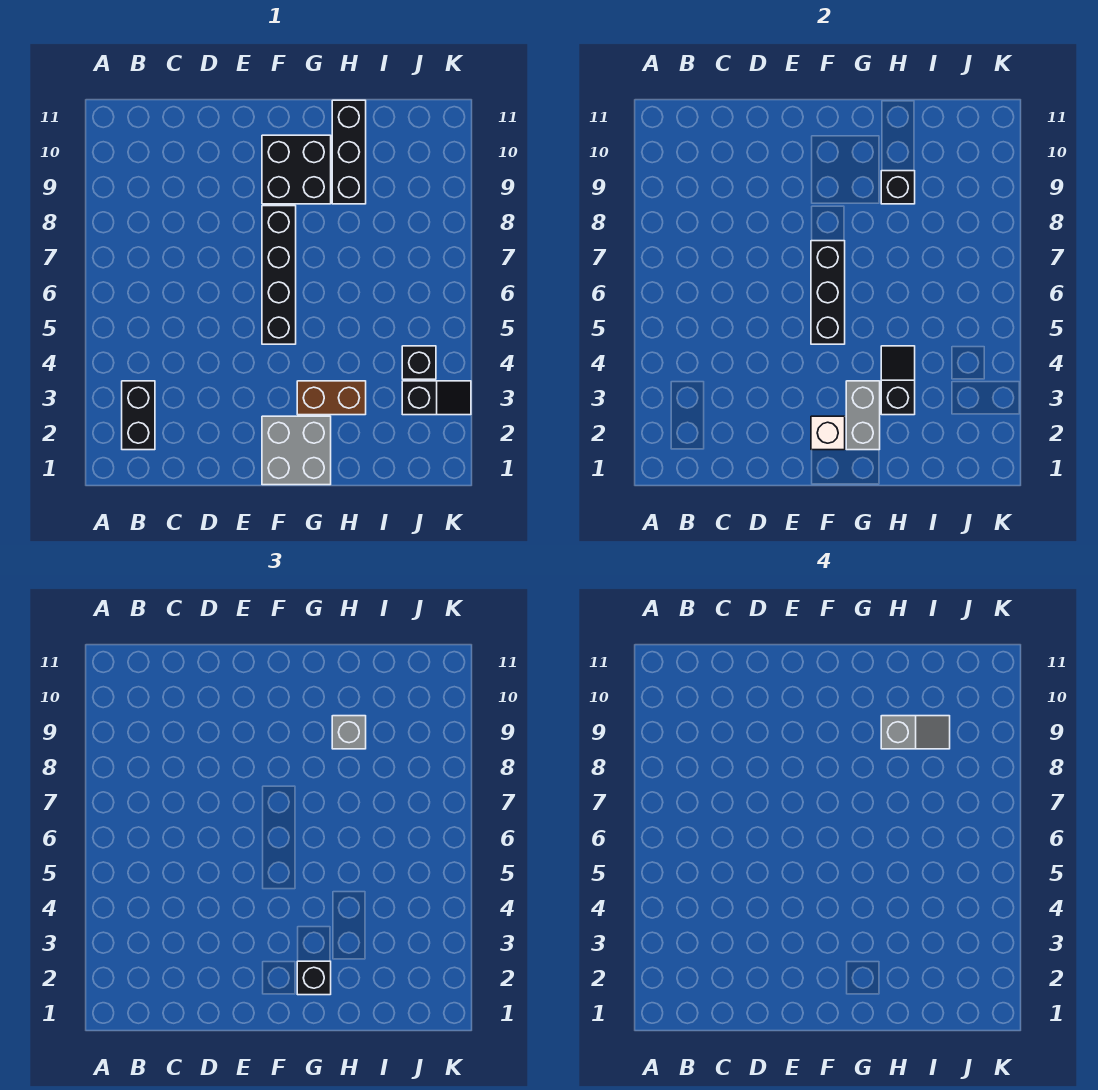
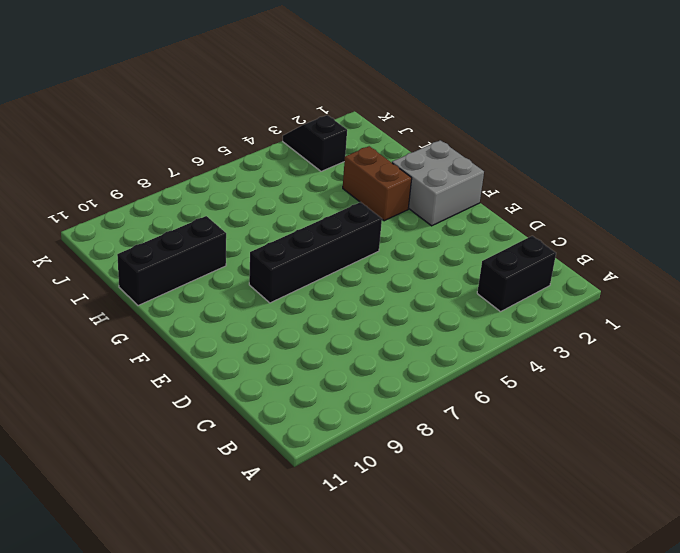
none -> black 2x2 brick [262,135,331,204]
none -> black 1x1 brick [402,346,436,379]
none -> white 1x1 brick [811,416,845,450]

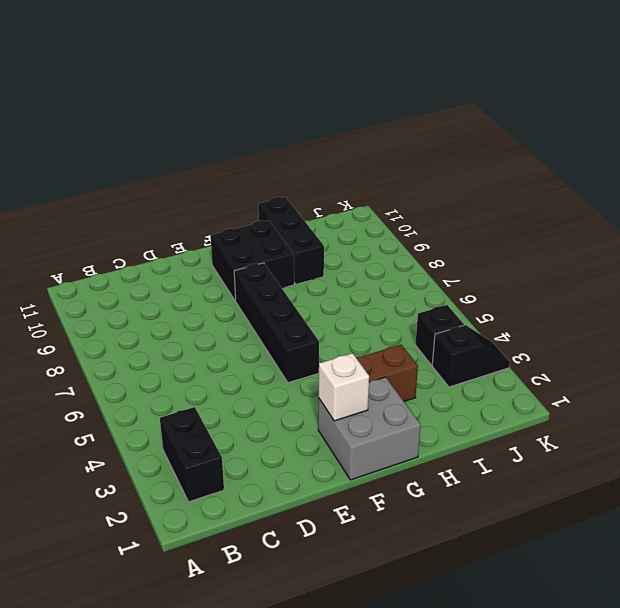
none -> black 1x3 brick [811,241,845,344]
none -> grey 1x2 brick [846,381,880,450]
none -> black 1x2 slope [881,346,915,415]

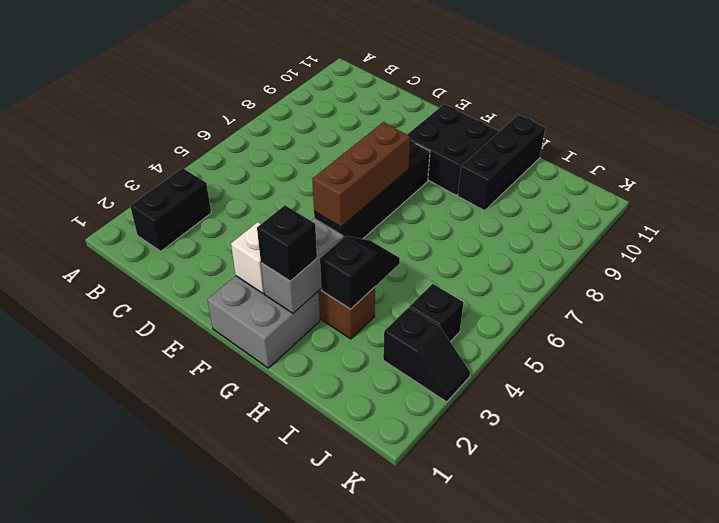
brown 1x3 brick [312,122,410,227] -> black 1x3 brick [811,241,845,344]
none -> black 1x1 brick [881,171,915,204]
none -> grey 1x1 brick [332,716,366,749]
none -> grey 1x2 slope [881,716,950,749]

